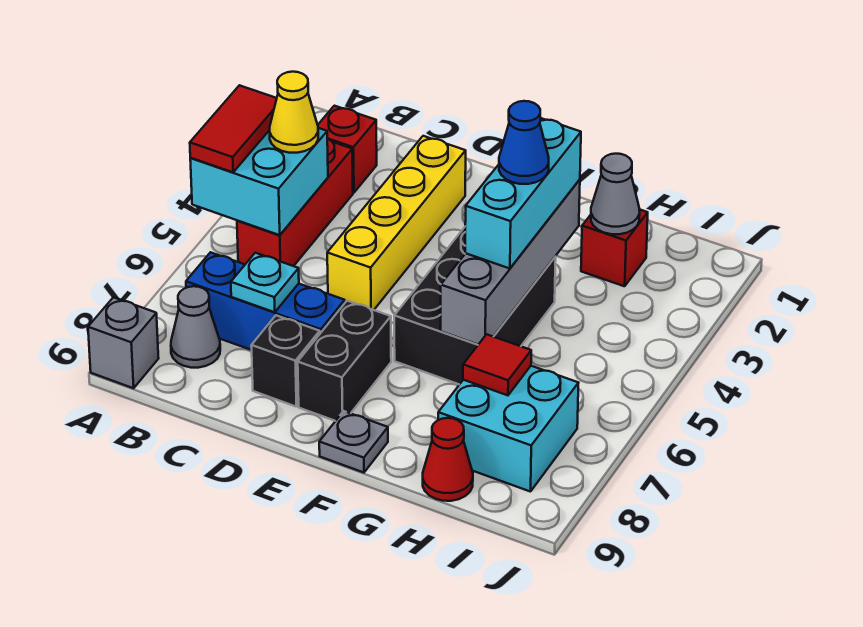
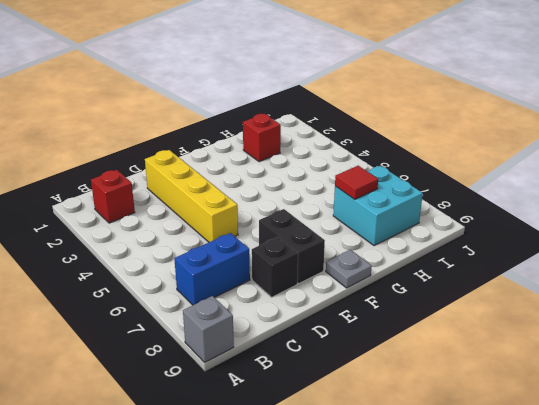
blue 1x2 brick [174,233,250,305] -> blue 1x3 brick [186,252,345,350]
none -> red 1x3 brick [237,139,353,266]
none -> grey 1x1 cone [171,286,220,368]
none -> black 2x3 brick [394,227,556,385]

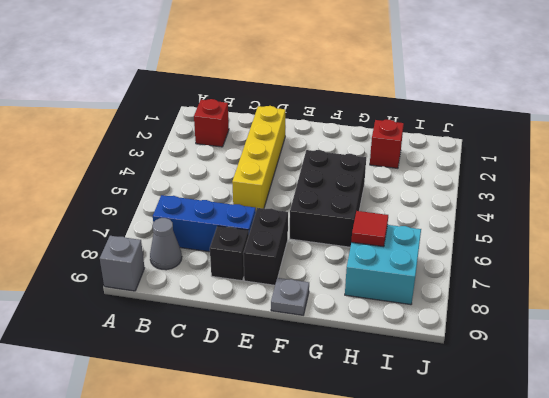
none -> red 1x3 brick [237,139,353,266]
none -> red 1x1 cone [423,418,473,501]
none -> cyan 2x2 brick [190,128,328,235]

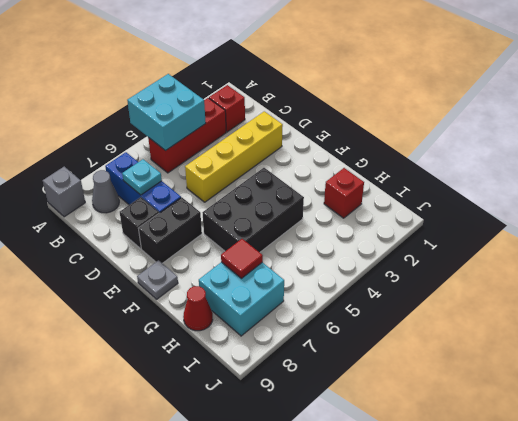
none -> grey 1x4 brick [441,180,580,345]
none -> grey 1x1 cone [591,154,640,234]
none -> red 1x2 tile [190,85,277,172]

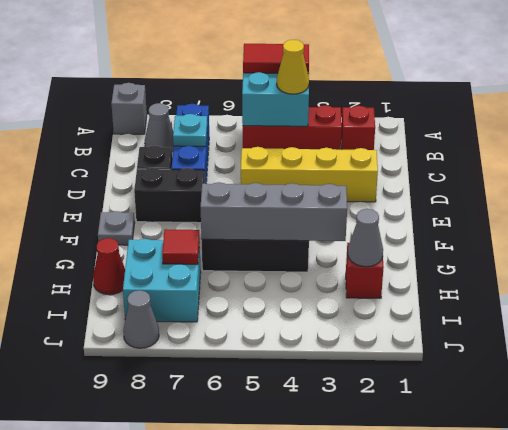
grey 1x1 cone [123,290,159,348] -> none
none -> cyan 1x3 brick [465,118,581,269]
none -> blue 1x1 cone [499,101,549,184]

